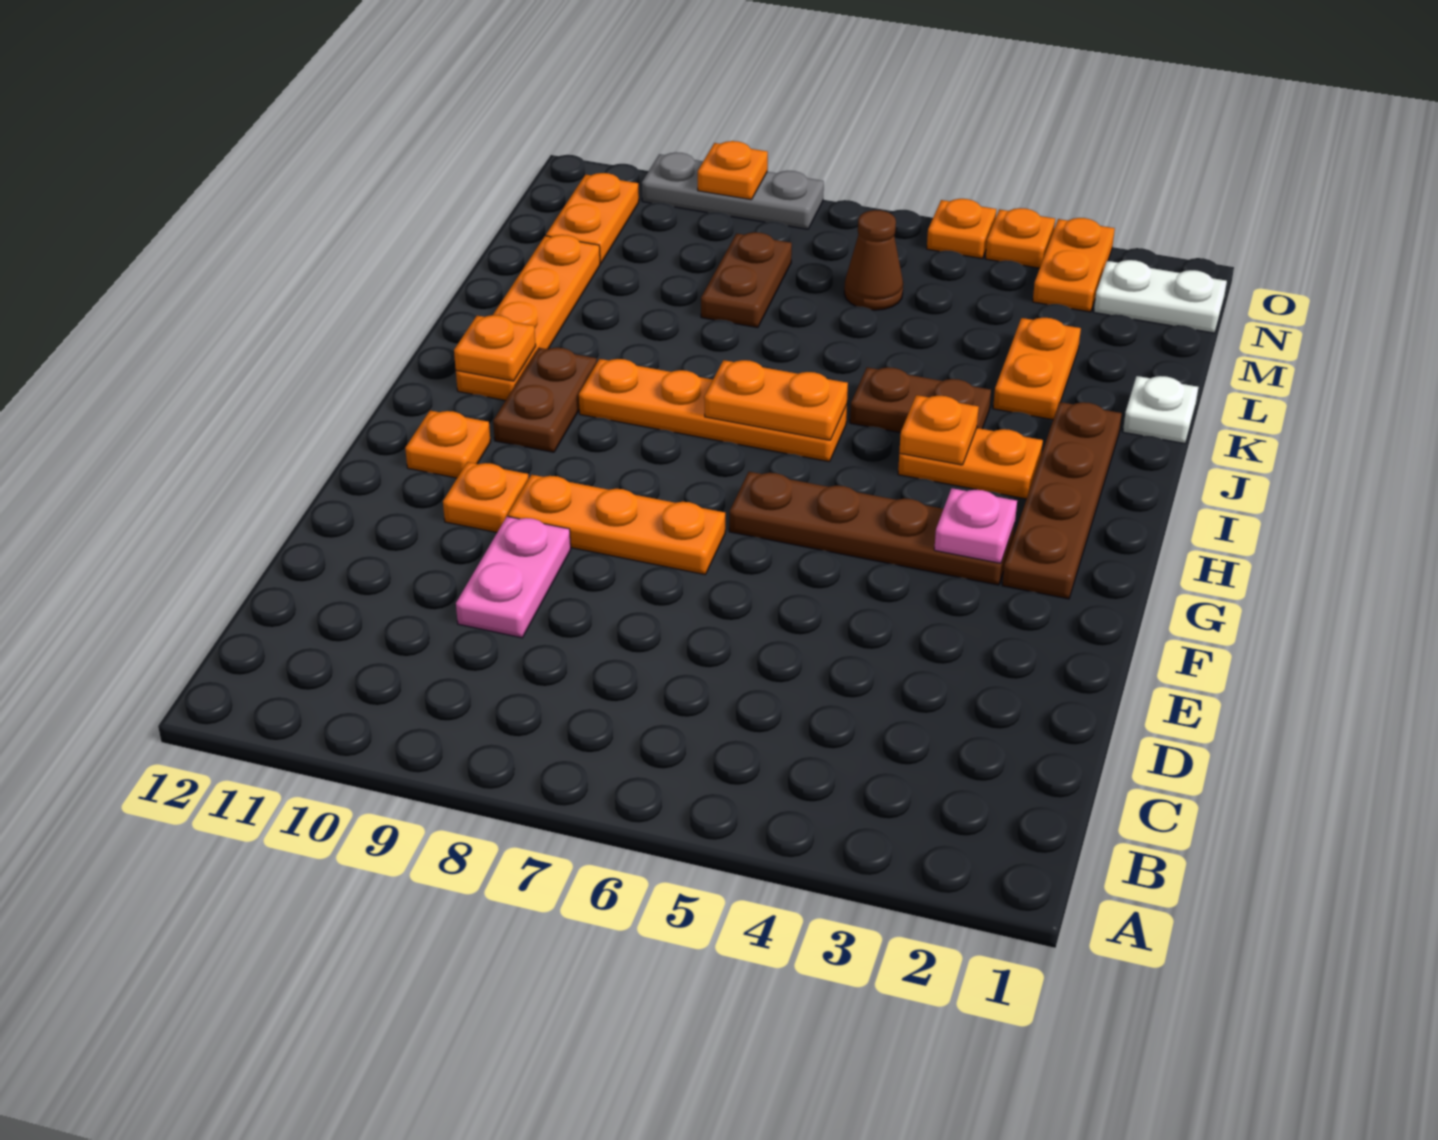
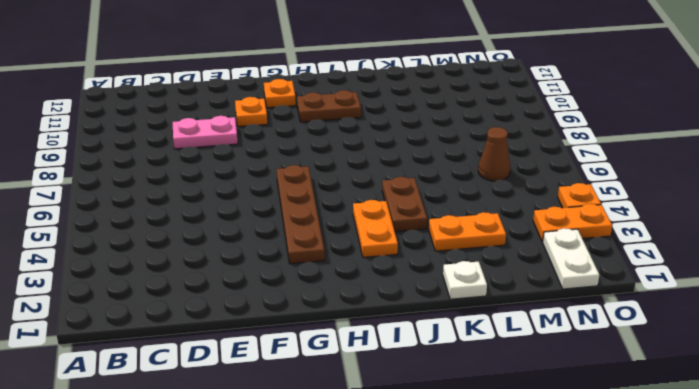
none -> orange 1x3 plate [508,475,725,575]
none -> brown 1x4 plate [1002,402,1122,599]
none -> orange 1x4 plate [579,359,847,462]

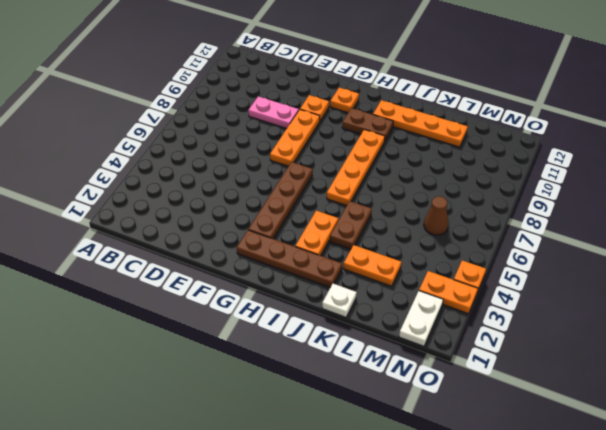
none -> brown 1x2 plate [701,232,792,328]
none -> orange 1x2 plate [546,173,639,263]
none -> orange 1x1 plate [927,199,996,258]

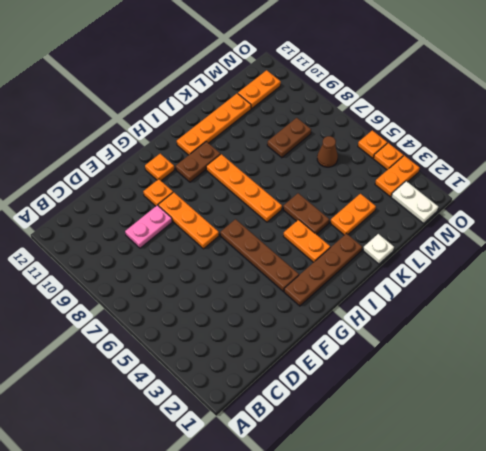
none -> grey 1x3 plate [642,152,824,229]
none -> pink 1x1 plate [934,488,1017,563]
none -> orange 1x1 plate [899,395,979,465]

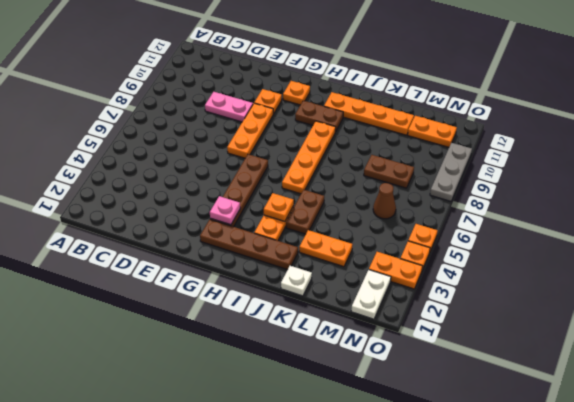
none -> orange 1x2 plate [704,360,848,440]
none -> orange 1x1 plate [454,315,536,381]
none -> orange 1x1 plate [698,141,768,200]

